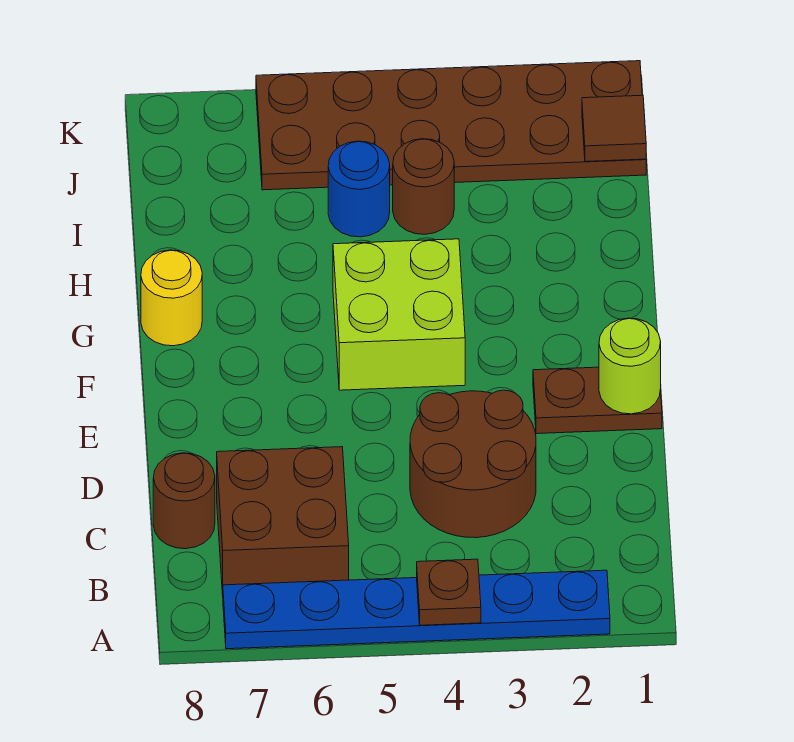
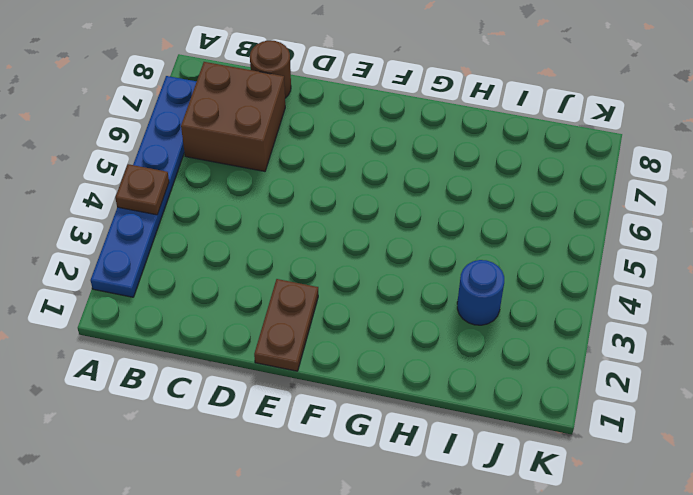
blue 1x1 round brick [457,260,504,325] -> blue 1x1 round brick moved to [328,141,390,237]
none -> brown 2x2 round brick [410,390,536,538]
none -> lime 2x2 brick [333,239,465,390]
none -> yellow 1x1 round brick [141,250,202,346]

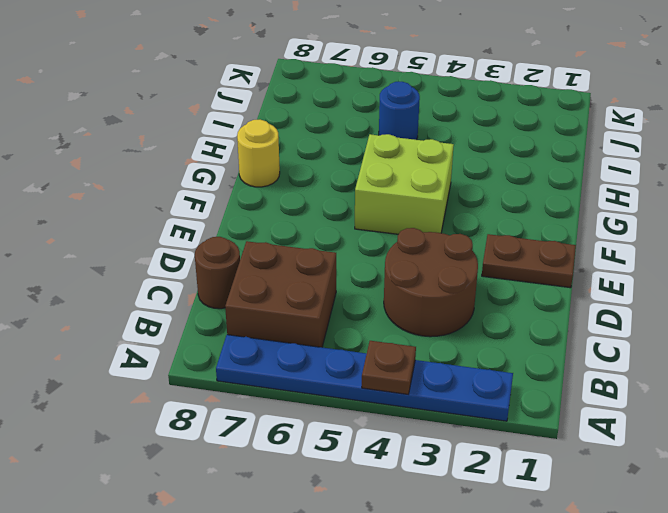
none -> brown 1x1 round brick [393,139,454,234]
none -> brown 2x6 plate [256,61,646,190]
none -> lime 1x1 round brick [599,318,661,414]

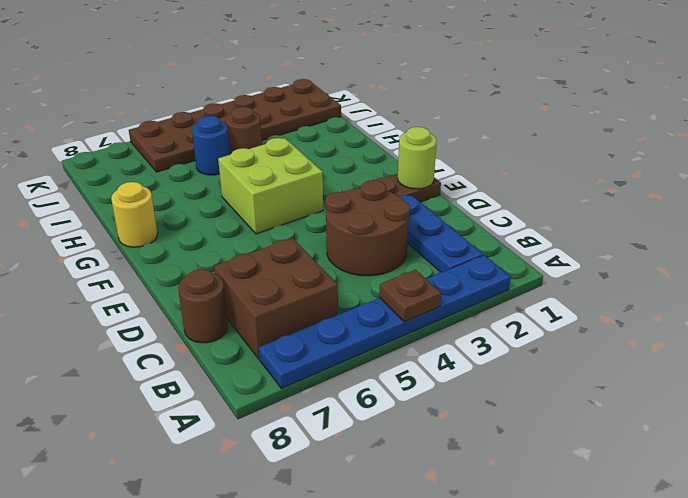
blue 1x3 plate [400,195,483,272] -> none
none -> brown 1x1 tile [582,95,646,162]

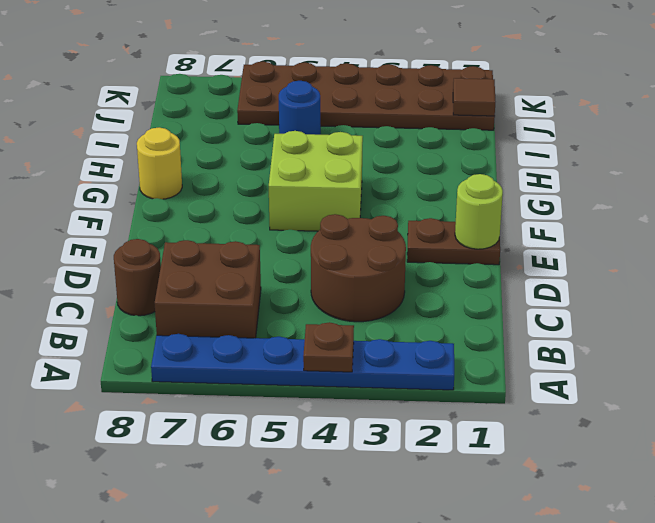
none -> brown 1x1 round brick [393,139,454,234]

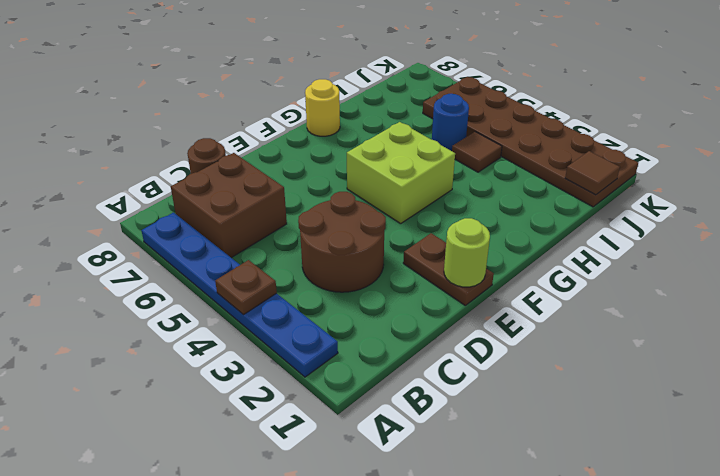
brown 1x1 tile [452,132,502,172] -> brown 1x1 round brick [393,139,454,234]

